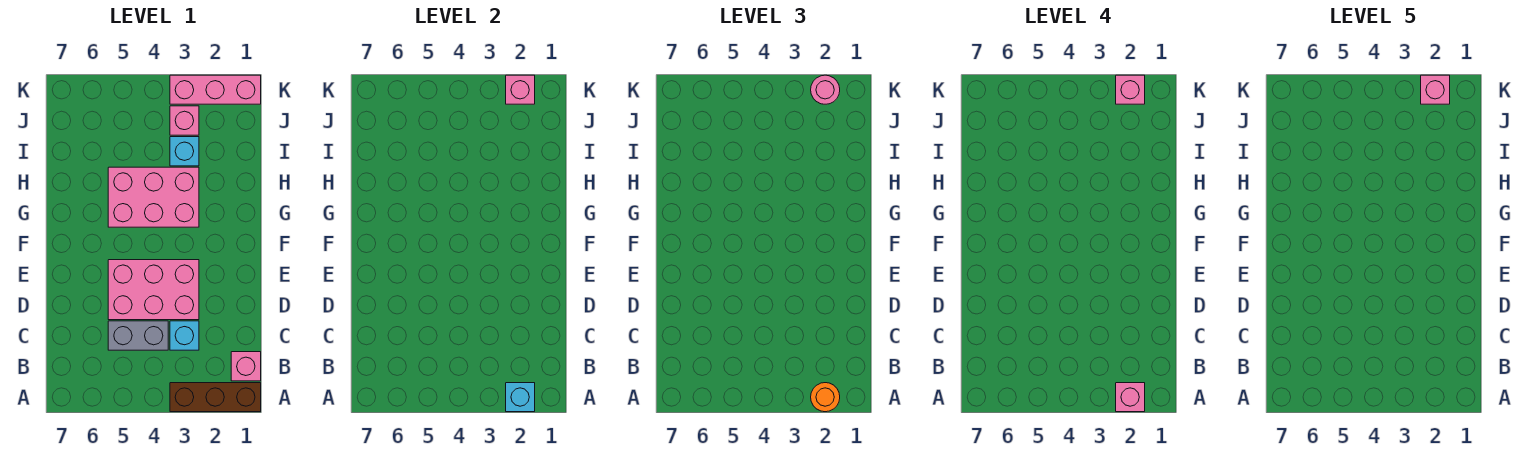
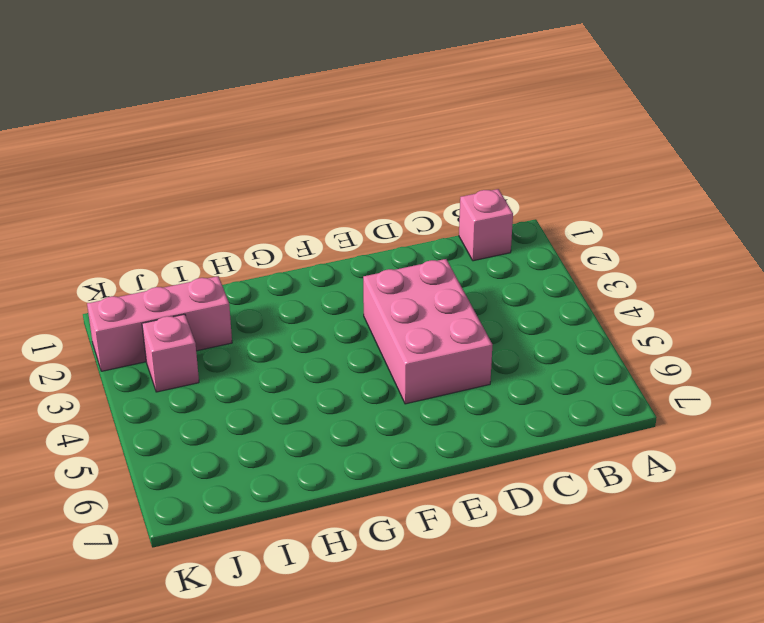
pink 1x3 brick [87,276,232,371] -> pink 1x3 brick turned to [170,75,261,104]
none -> brown 1x3 brick [170,383,261,412]
none -> cyan 1x1 brick [170,321,199,350]
none -> grey 1x2 brick [108,321,168,350]

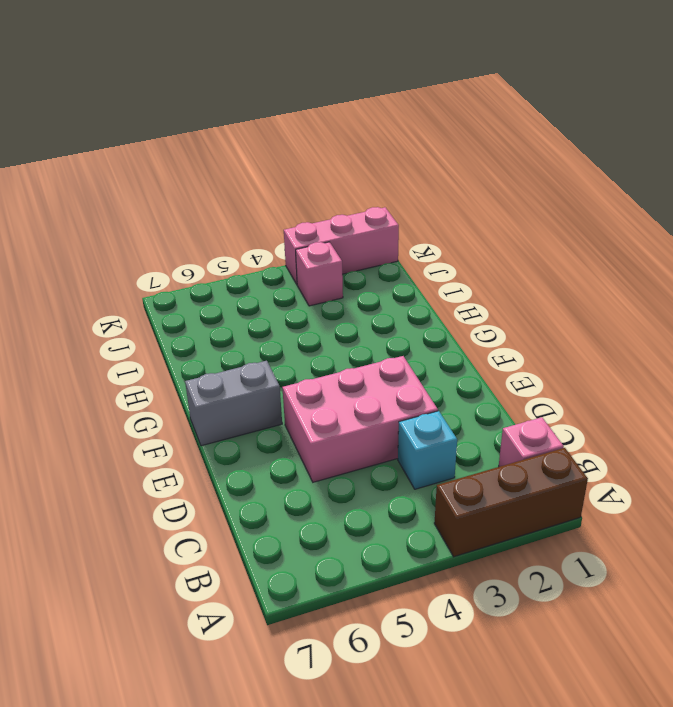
grey 1x2 brick [185,361,282,446] -> grey 1x2 brick moved to [108,321,168,350]
none -> pink 2x3 brick [108,167,199,227]
none -> cyan 1x1 brick [170,137,199,166]
none -> cyan 1x1 brick [506,383,535,412]

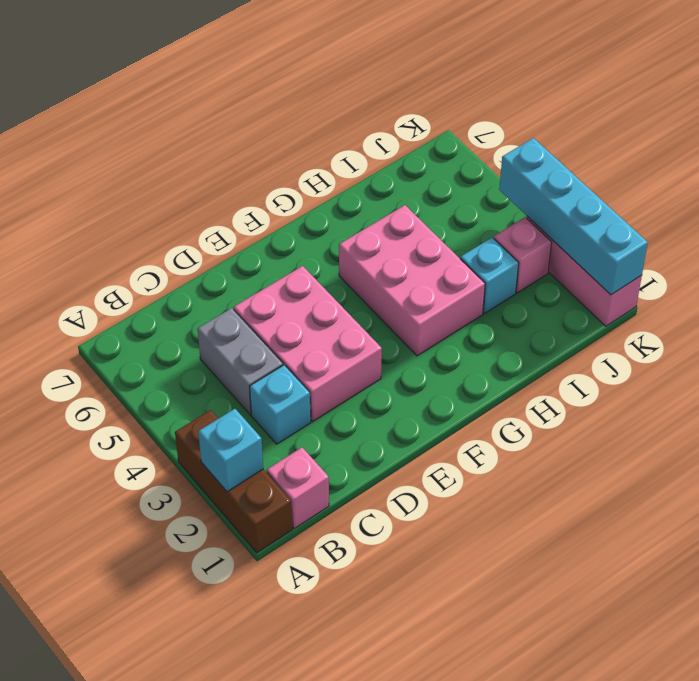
cyan 1x4 brick [499,138,648,295] -> pink 1x1 brick [506,75,535,104]
none -> orange 1x1 round brick [811,383,840,412]
none -> pink 1x1 round brick [811,75,840,104]
none -> pink 1x1 brick [1116,383,1145,412]

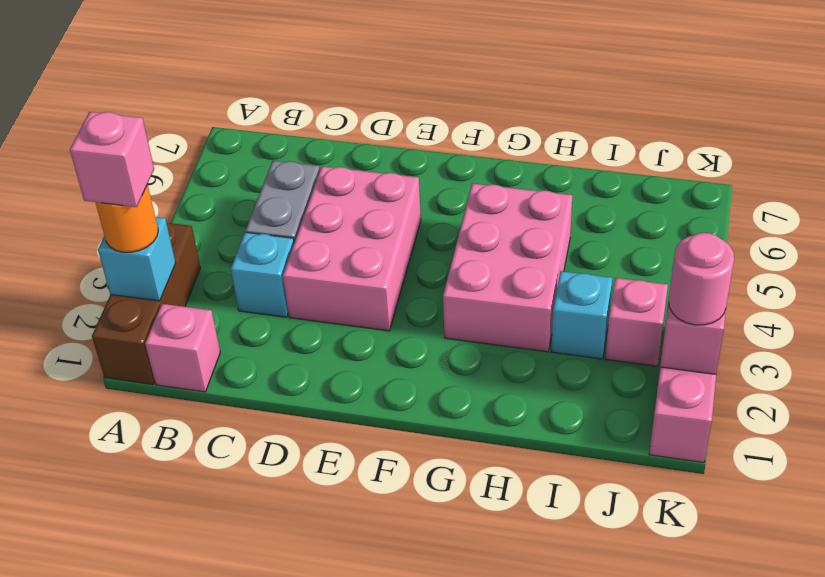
none -> pink 1x1 brick [1116,75,1145,104]
none -> pink 1x1 brick [1421,75,1450,104]

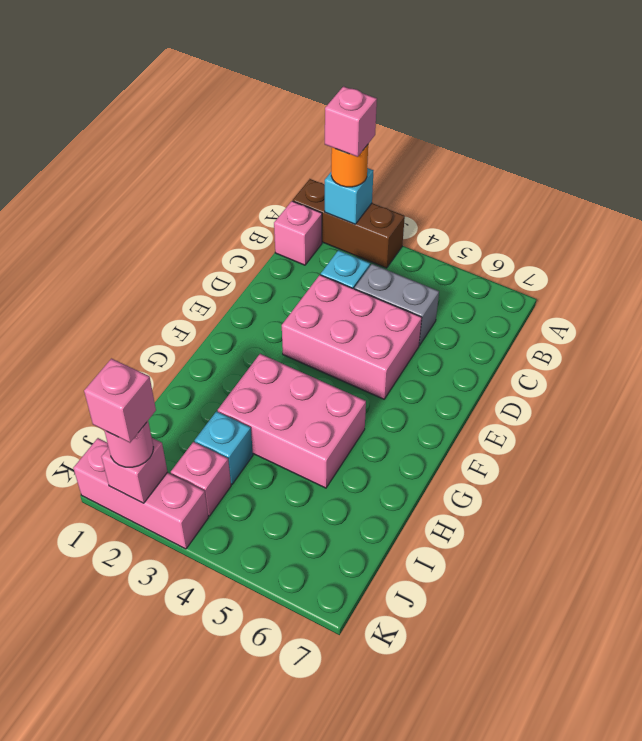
none -> pink 1x1 brick [1421,75,1450,104]

